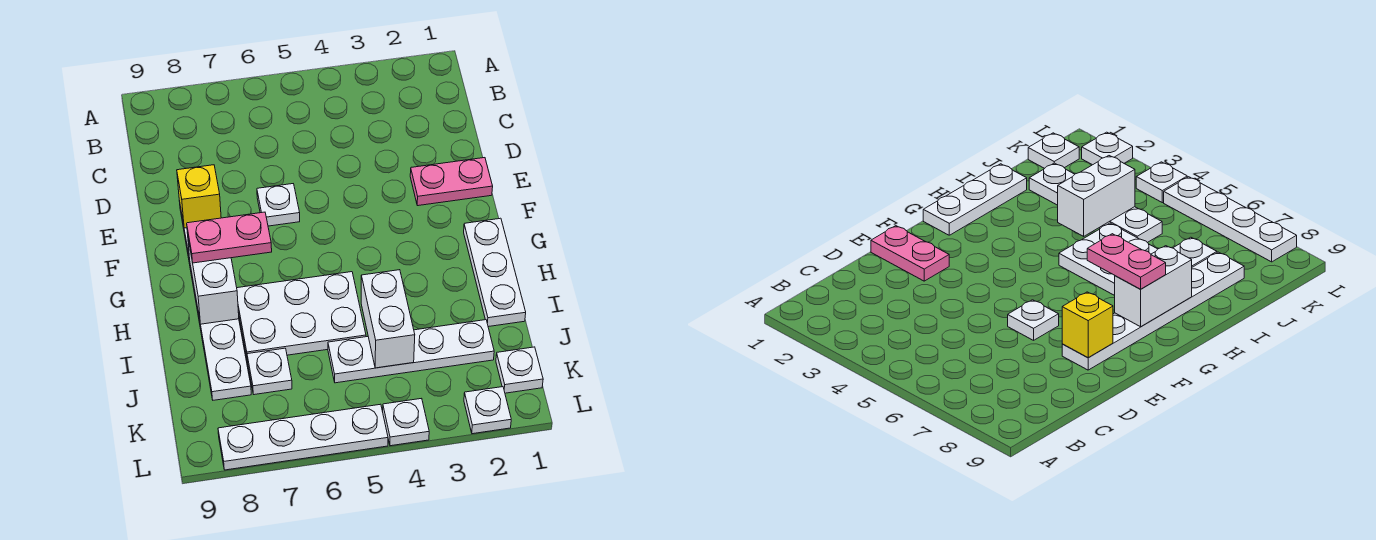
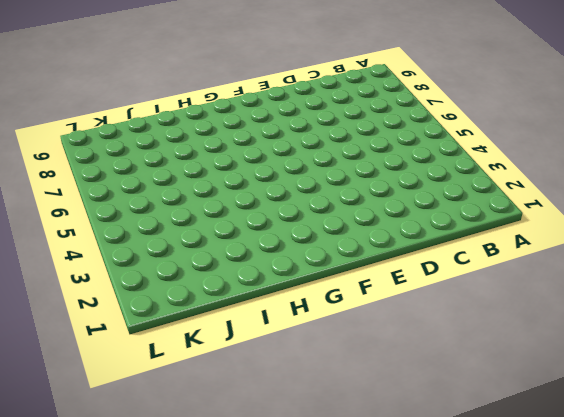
none -> pink 1x2 plate [410,158,493,206]
none -> white 1x1 plate [257,184,300,226]
none -> white 1x6 plate [180,206,251,400]

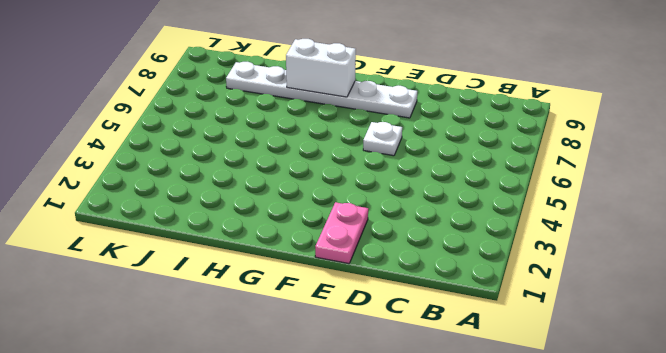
none -> white 1x3 plate [464,218,526,327]
none -> white 2x3 plate [237,272,366,357]
none -> white 1x4 plate [328,320,494,383]

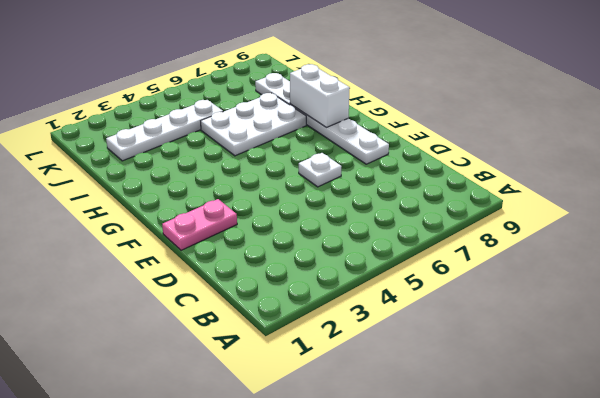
none -> white 1x3 plate [464,218,526,327]
none -> white 1x1 plate [247,348,292,395]
none -> white 1x1 plate [496,347,543,393]

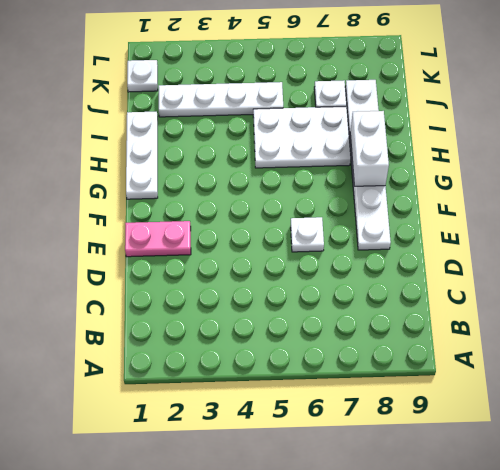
none -> white 1x1 plate [464,387,511,434]
none -> white 1x1 plate [383,398,429,446]
none -> white 1x4 plate [218,404,388,470]

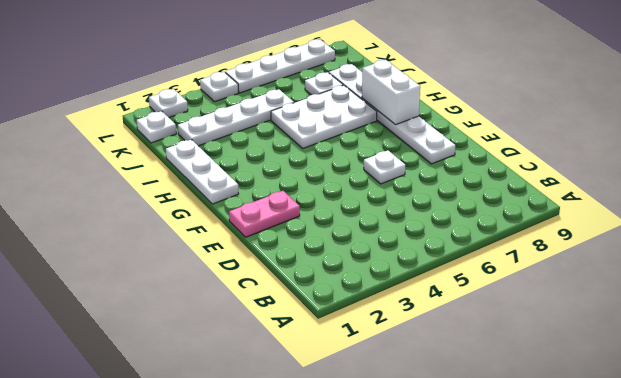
none -> yellow 1x1 brick [177,165,221,228]
none -> white 1x2 brick [361,270,415,368]
none -> pink 1x2 plate [187,212,272,263]

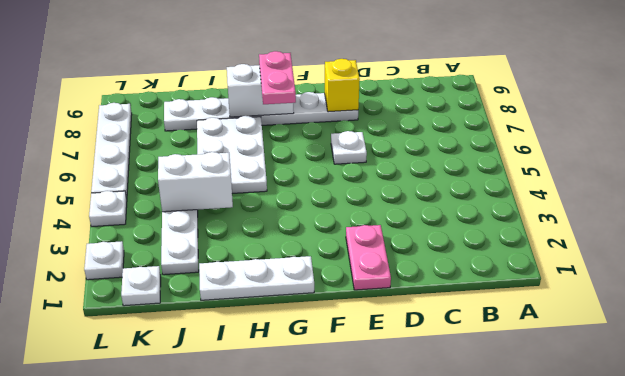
none -> white 1x1 plate [247,348,292,395]

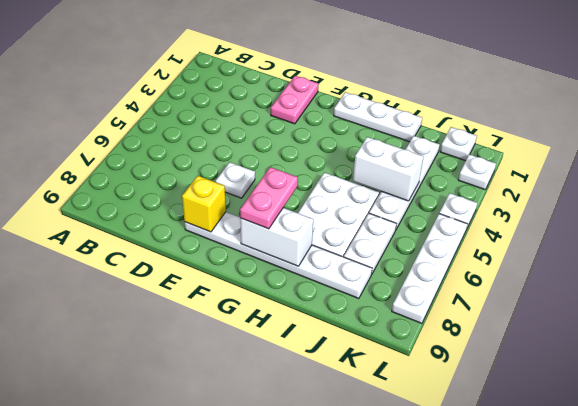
white 1x2 plate [344,213,396,275] -> white 1x1 plate [247,348,292,395]

